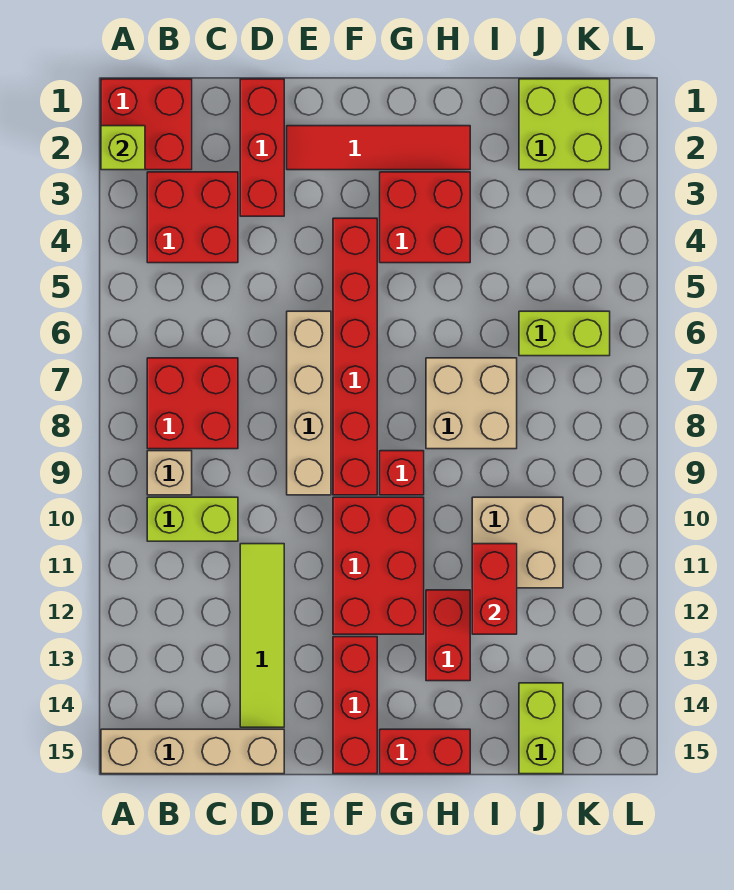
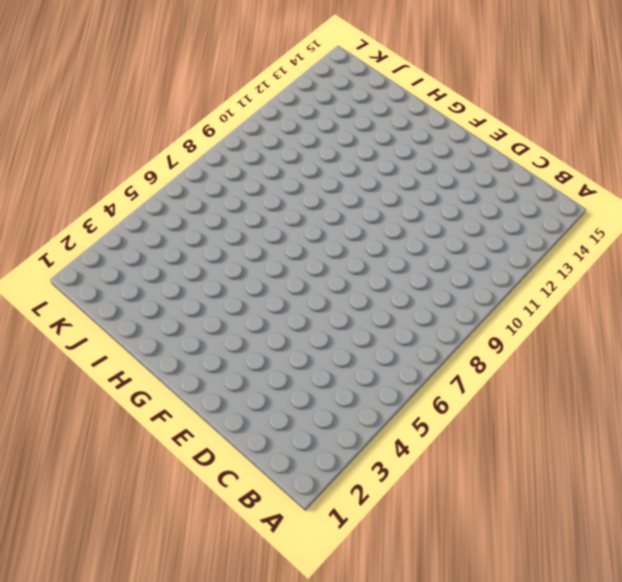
none -> red 2x2 brick [101,79,192,170]
none -> tan 1x4 brick [101,729,284,774]
none -> red 2x2 brick [147,172,238,263]

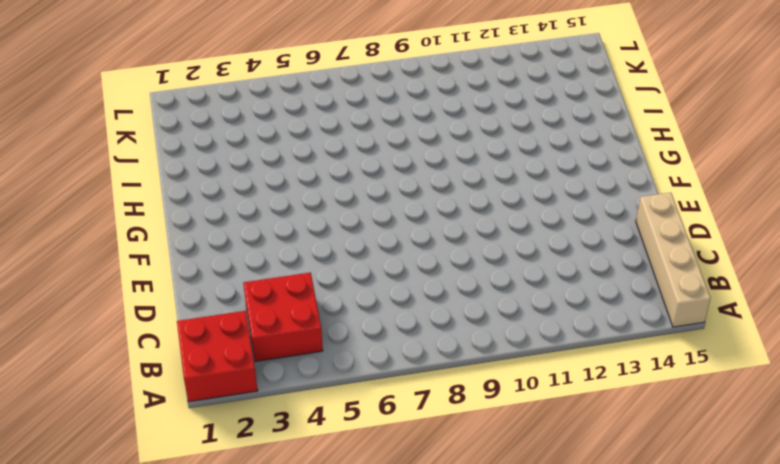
none -> red 2x2 brick [147,358,238,449]
none -> tan 1x1 brick [147,451,192,495]
none -> lime 1x2 brick [147,497,238,541]

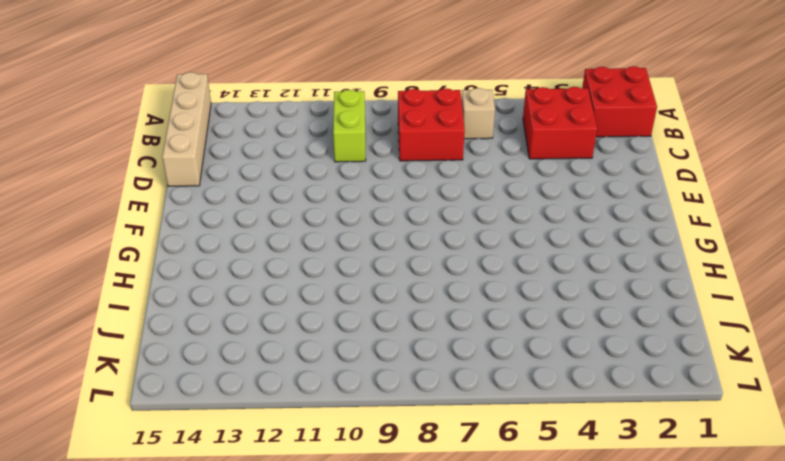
tan 1x1 brick [461,88,495,139] -> tan 1x1 brick moved to [147,451,192,495]
none -> red 1x3 brick [240,79,284,216]
none -> lime 1x4 tile [240,544,284,727]
none -> red 1x4 tile [287,126,470,170]

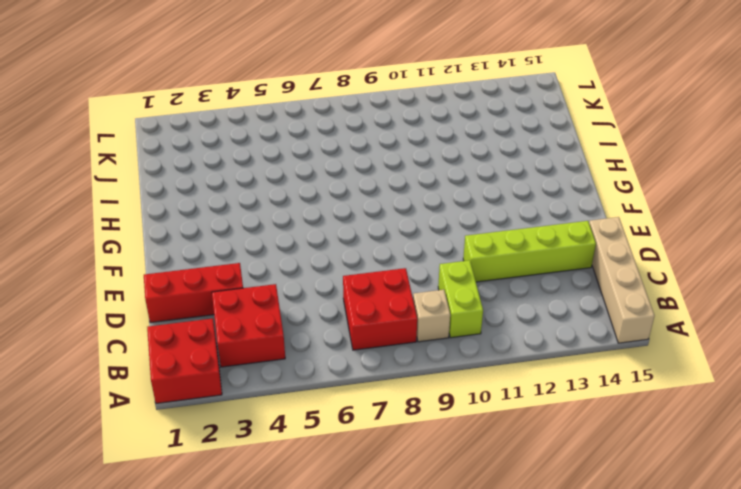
lime 1x4 brick [463,221,596,282] -> lime 1x4 tile [240,544,284,727]
none -> red 1x4 tile [287,126,470,170]
none -> tan 1x4 brick [287,311,331,495]
none -> red 1x6 brick [333,218,377,495]

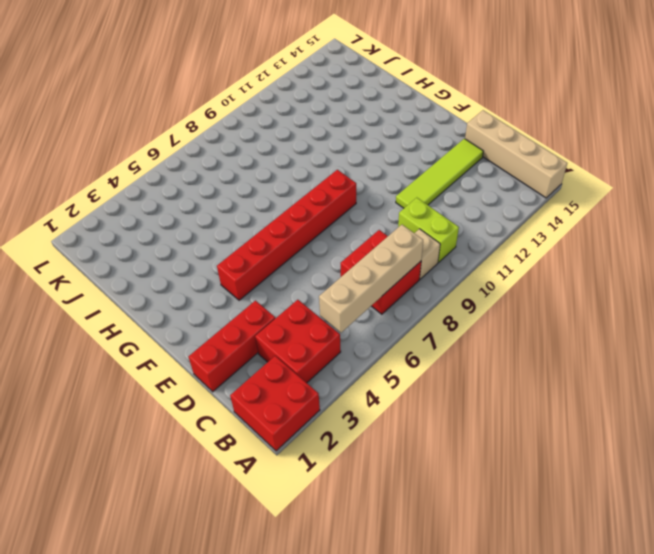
tan 1x4 brick [319,225,423,333] -> tan 1x4 brick moved to [287,311,331,495]
none -> red 1x4 tile [287,126,470,170]
none -> red 2x3 brick [333,497,424,634]
none -> red 1x3 brick [333,637,377,774]

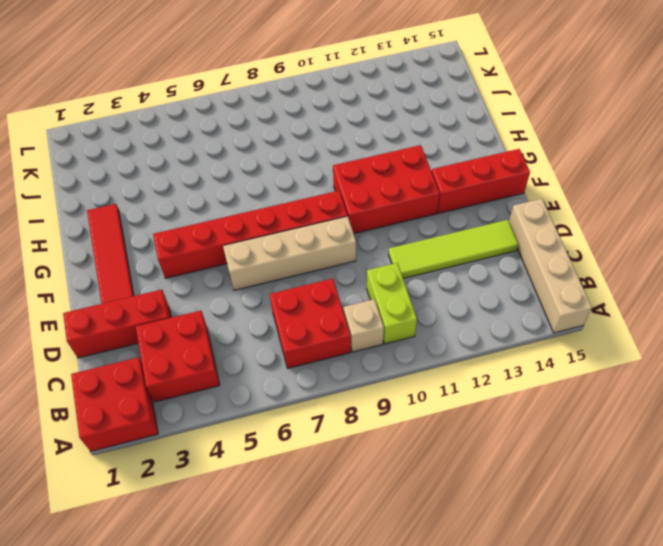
none -> red 2x2 brick [380,172,470,263]
none -> red 1x1 brick [380,451,424,495]
none -> red 1x2 brick [380,729,470,774]

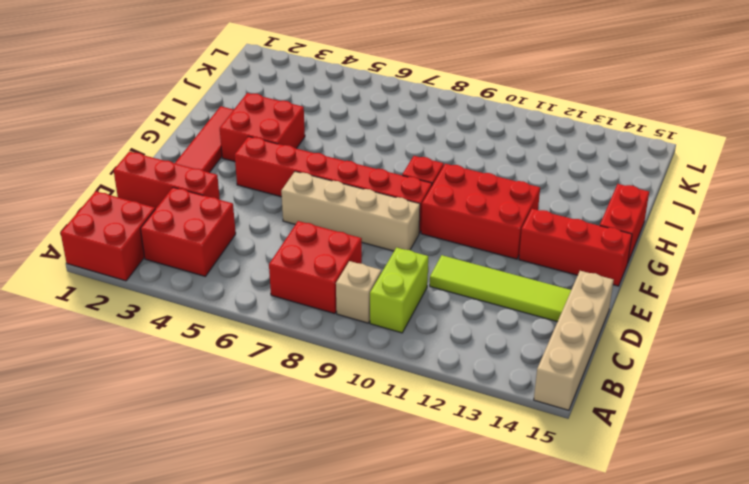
none -> tan 2x2 brick [426,358,517,449]
none -> red 1x2 brick [426,590,470,681]
none -> tan 2x2 brick [472,497,563,588]

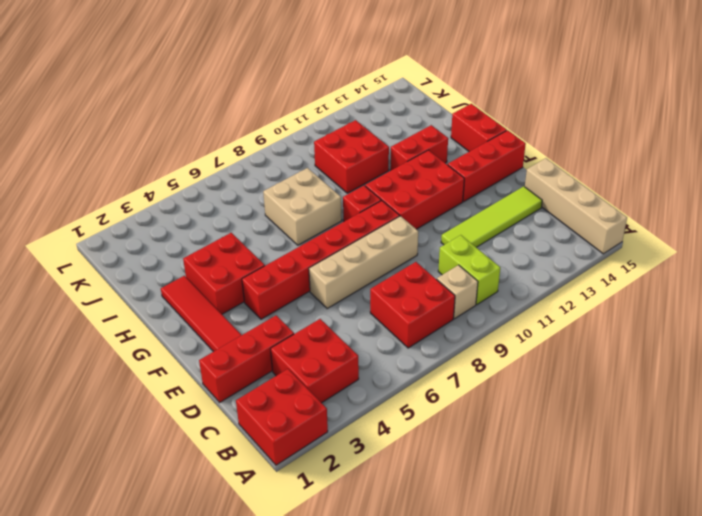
red 2x2 brick [314,120,389,193] -> tan 2x2 brick [472,497,563,588]
none -> lime 2x2 brick [519,79,610,170]
none -> lime 1x2 brick [519,311,610,356]
none -> lime 1x2 brick [519,683,563,774]

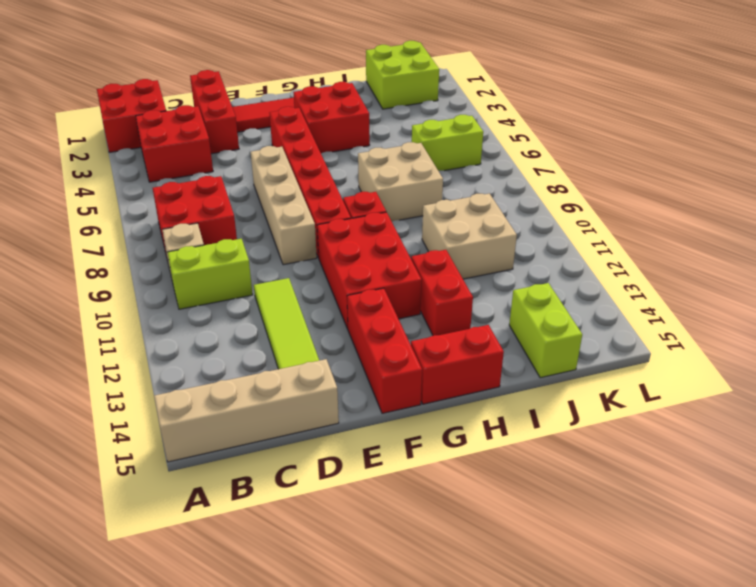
none -> lime 1x1 brick [101,126,145,170]
none -> red 1x2 brick [472,544,517,634]

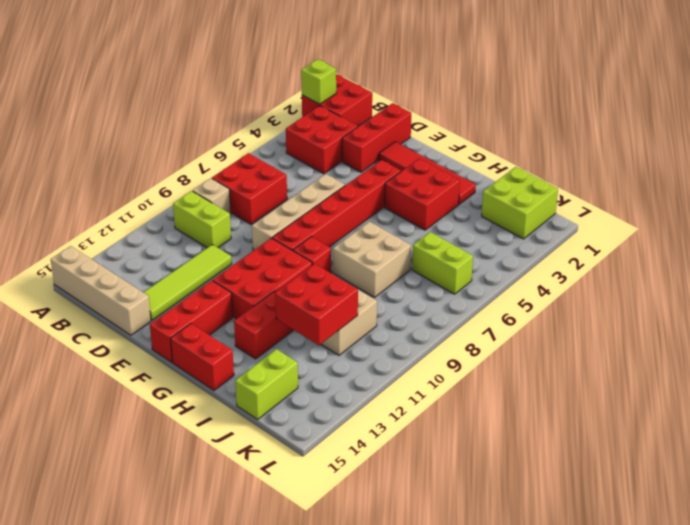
red 2x2 brick [275,264,358,345] -> red 1x2 brick [472,544,517,634]

